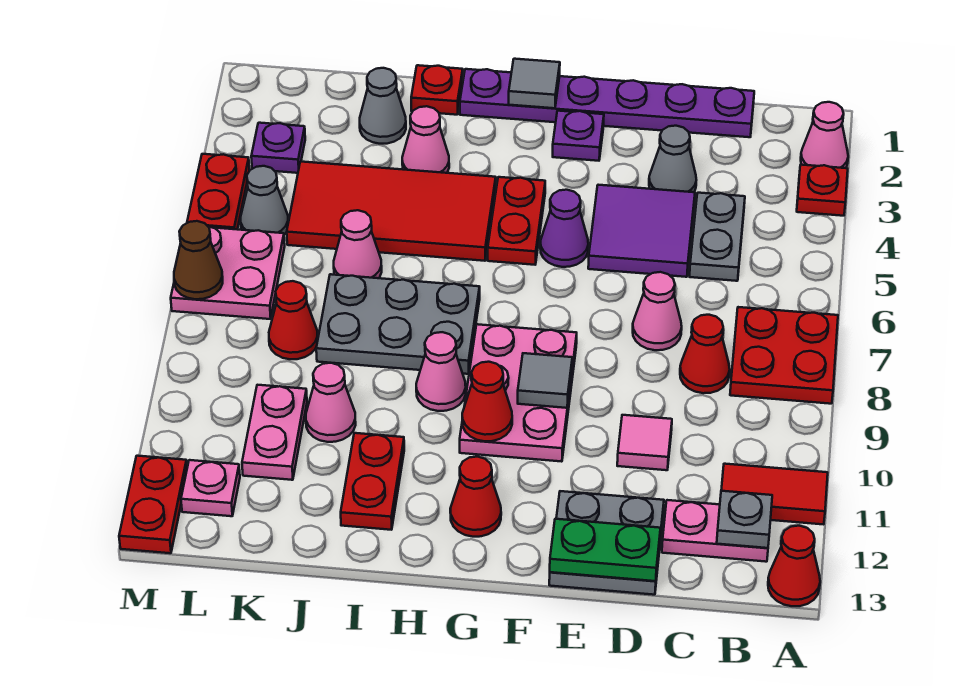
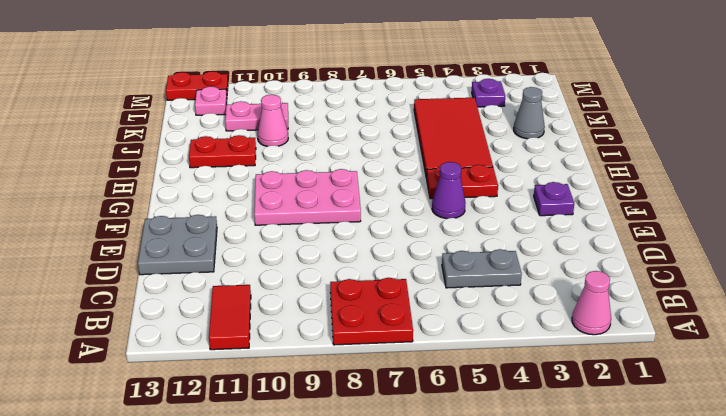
none -> red 1x1 plate [797,165,848,216]
none -> red 1x1 cone [768,526,820,606]
none -> pink 1x2 plate [662,500,768,562]
none -> purple 1x6 plate [460,69,754,137]

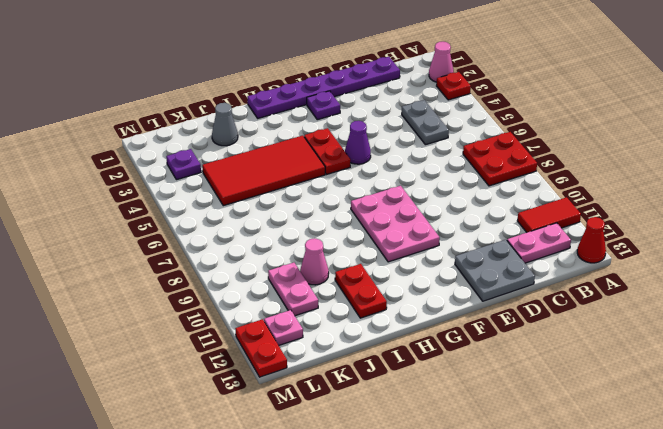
none -> red 1x1 cone [680,315,730,393]
none -> grey 1x1 cone [649,126,696,192]
none -> purple 2x2 tile [588,185,695,277]
none -> pink 1x1 cone [633,272,682,350]

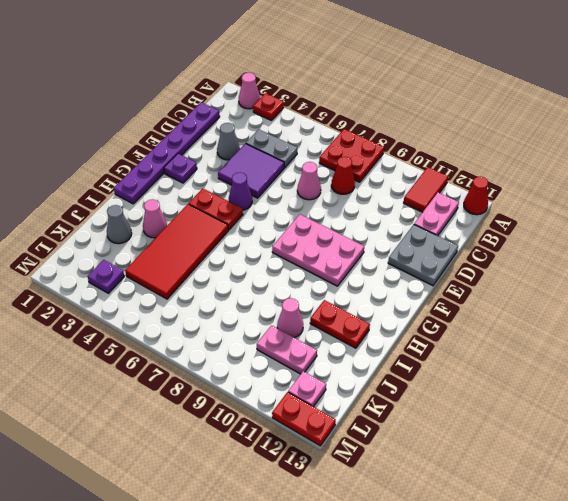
none -> pink 1x1 tile [617,415,672,470]
none -> red 1x1 cone [450,457,501,537]
none -> grey 2x3 plate [316,274,480,374]
none -> pink 1x1 cone [416,332,466,411]

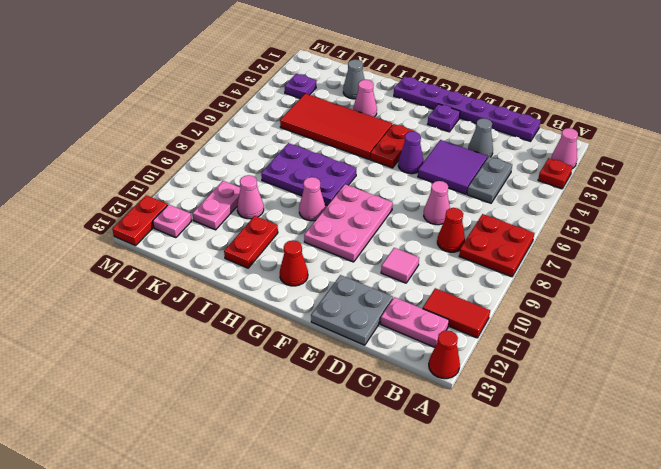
purple 2x3 plate [261,143,356,206] -> grey 2x3 plate [316,274,480,374]
none -> red 1x1 plate [411,65,463,115]
none -> pink 1x1 cone [334,210,382,278]
none -> red 1x1 cone [269,281,318,359]
none -> grey 1x1 cone [241,166,288,235]

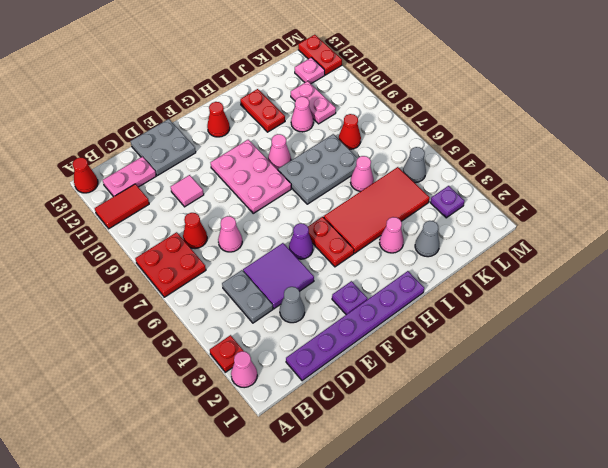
none -> red 1x1 plate [411,65,463,115]
none -> pink 2x2 plate [171,226,285,319]
none -> red 1x2 plate [187,154,249,229]
none -> grey 1x1 plate [717,491,772,548]

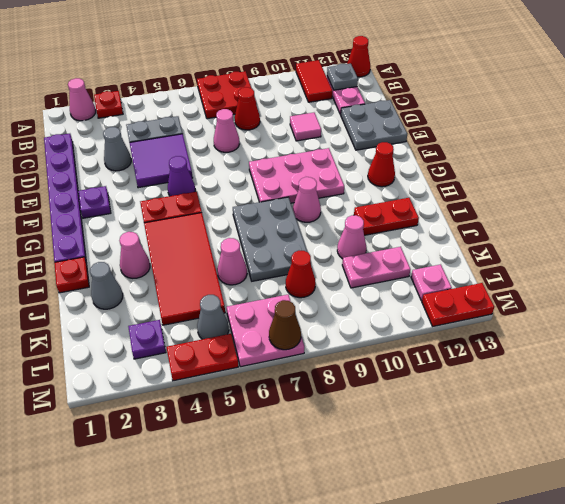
none -> green 1x2 plate [550,519,660,581]
none -> grey 1x1 tile [518,353,572,408]
none -> grey 1x1 tile [509,59,560,108]
none -> red 1x1 cone [462,362,512,441]

